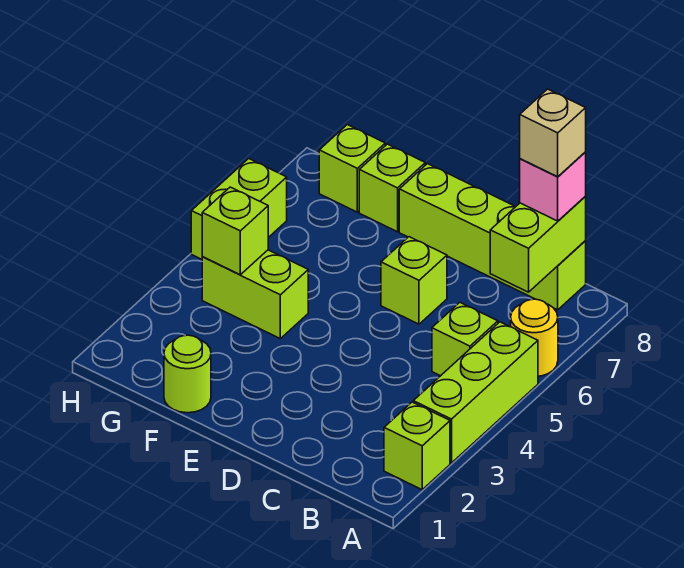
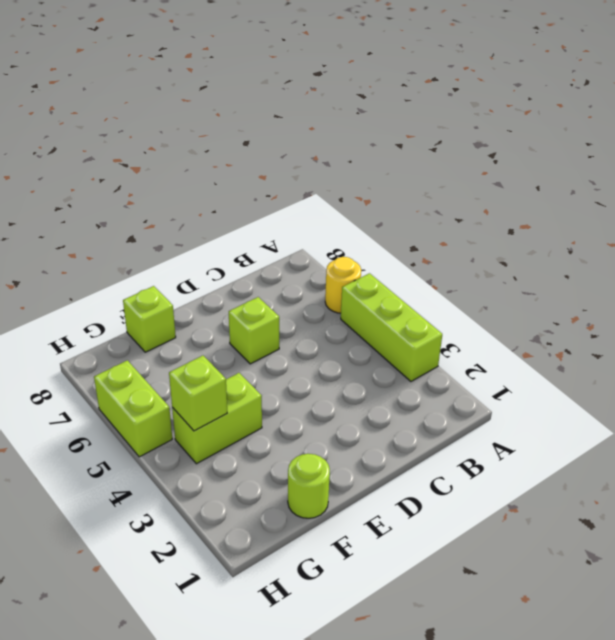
none -> lime 1x1 brick [384,402,450,490]
none -> lime 1x1 brick [432,302,498,376]
none -> lime 1x4 brick [399,164,586,310]

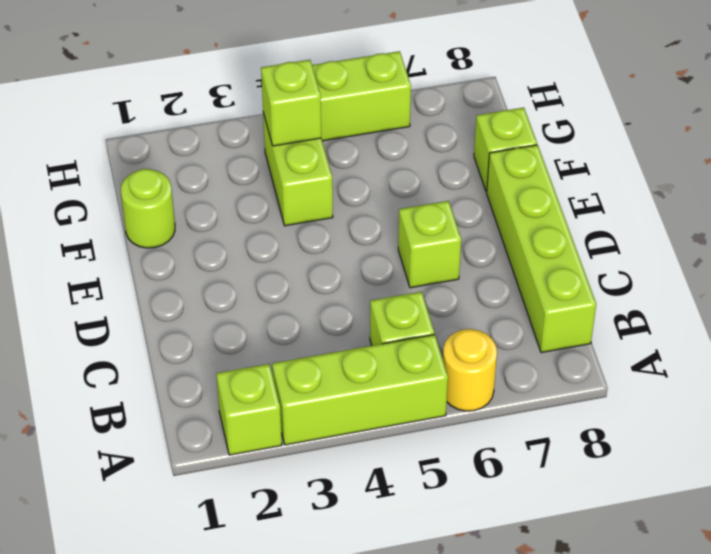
none -> lime 1x1 brick [319,125,385,212]
none -> lime 1x2 brick [490,197,586,292]
none -> pink 1x1 brick [520,152,586,221]

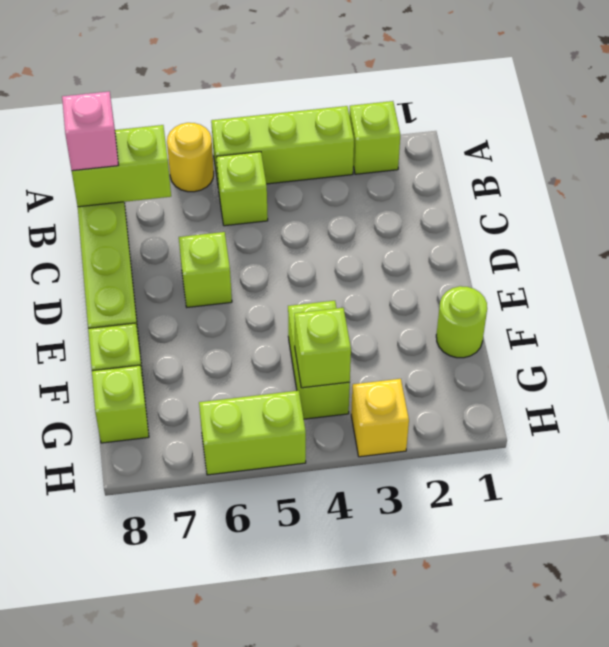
yellow 1x1 brick [351,379,409,457] -> none
none -> tan 1x1 brick [520,89,586,177]

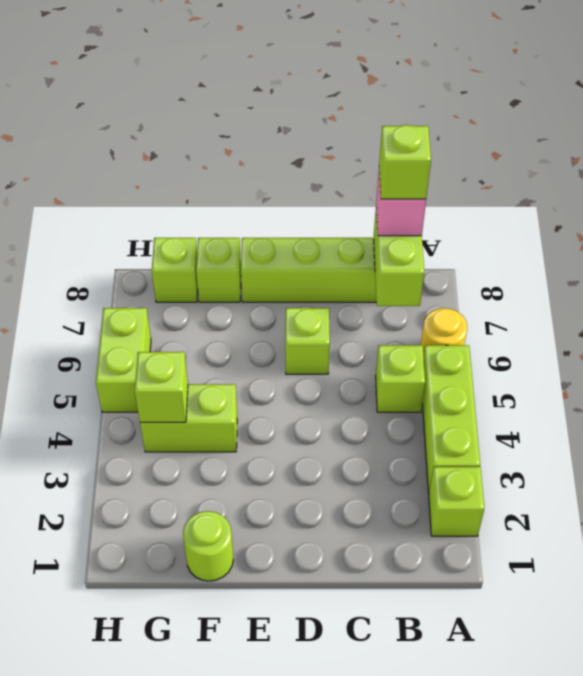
lime 1x1 brick [379,125,431,199] -> tan 1x1 brick [520,89,586,177]

